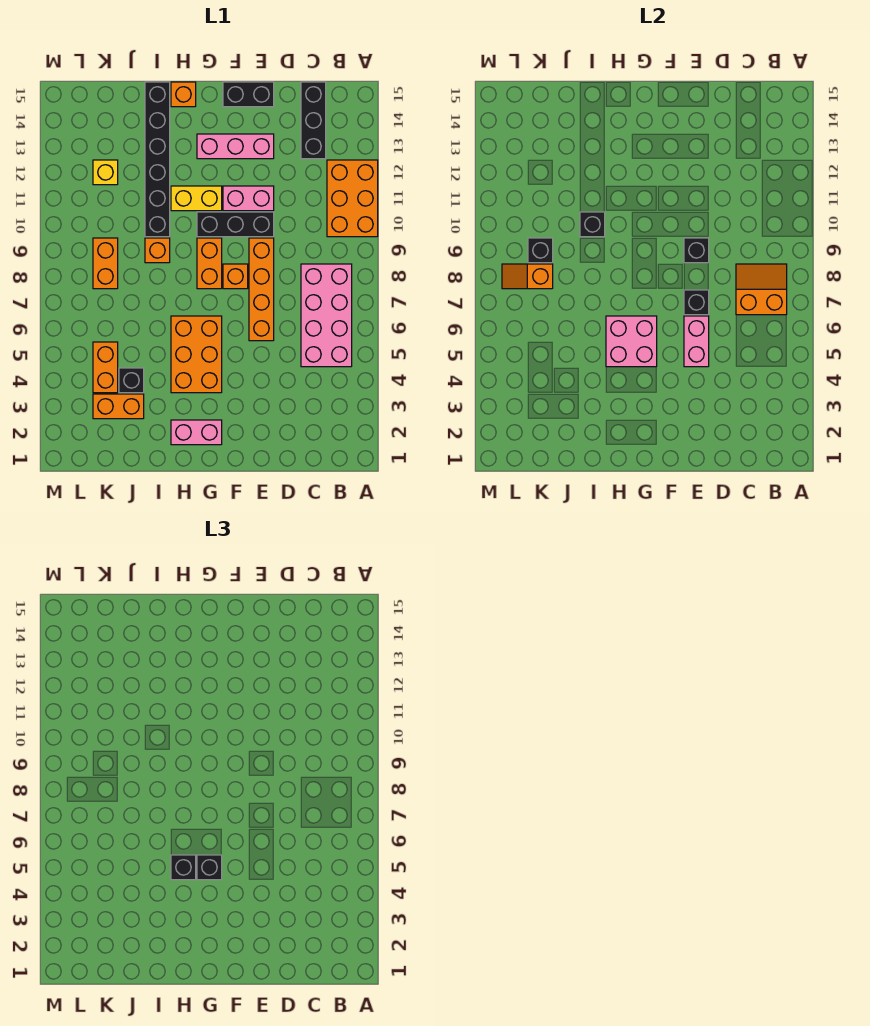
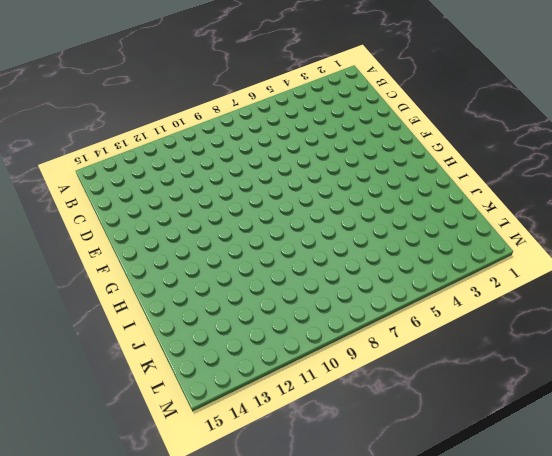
none -> orange 2x3 brick [327,160,378,237]
none -> pink 2x4 brick [301,264,352,367]
none -> black 1x3 brick [301,82,326,159]
none -> orange 1x4 brick [249,238,274,341]

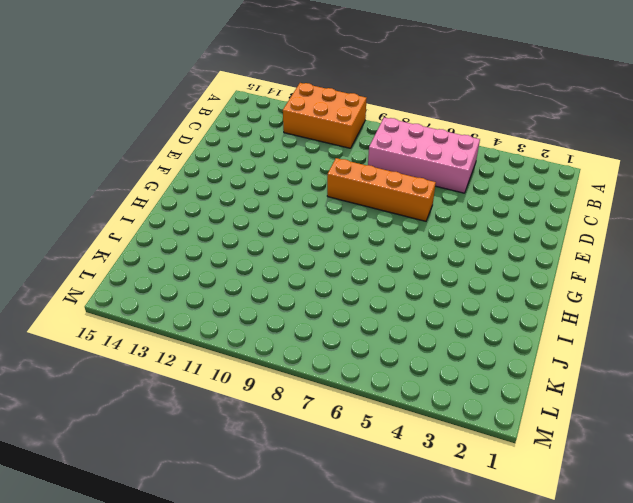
none -> black 1x3 brick [301,82,326,159]
none -> black 1x3 brick [197,212,274,237]
none -> pink 1x2 brick [223,186,274,211]
none -> pink 1x3 brick [197,134,274,159]

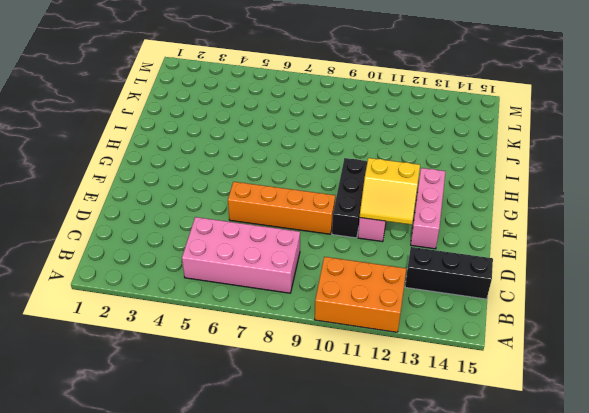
yellow 2x2 slope [360,158,420,225] -> none
none -> black 1x2 brick [223,82,274,107]
none -> orange 1x1 brick [223,264,248,289]
none -> pink 1x2 brick [171,420,222,445]
none -> orange 2x3 brick [171,316,222,393]

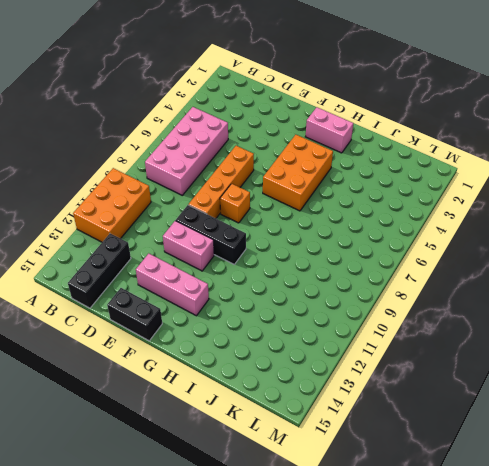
none -> orange 1x2 brick [197,238,222,289]
none -> yellow 1x2 brick [171,186,222,211]
none -> orange 1x1 brick [171,82,196,107]
none -> orange 1x1 brick [145,238,170,263]

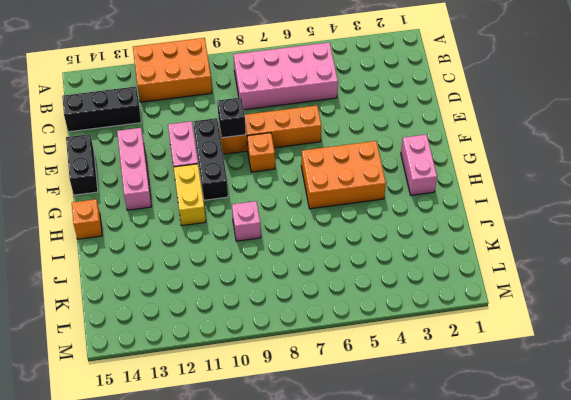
pink 1x1 brick [232,201,261,241] -> orange 1x1 brick [145,238,170,263]
none -> orange 1x2 brick [197,238,222,289]
none -> black 1x6 brick [145,82,170,237]
none -> orange 1x2 brick [93,394,144,419]
none -> black 1x1 brick [119,368,144,393]

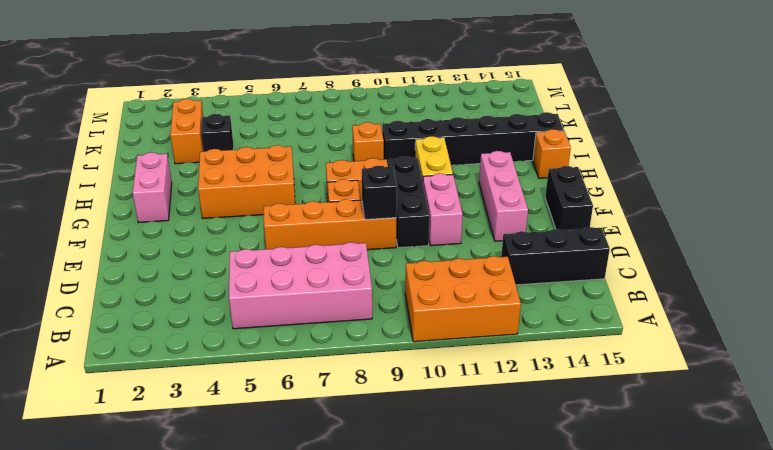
none -> orange 1x2 brick [93,342,118,393]
none -> orange 1x2 brick [93,238,118,289]
none -> yellow 1x1 brick [93,160,118,185]
none -> orange 2x2 slope [736,264,787,315]

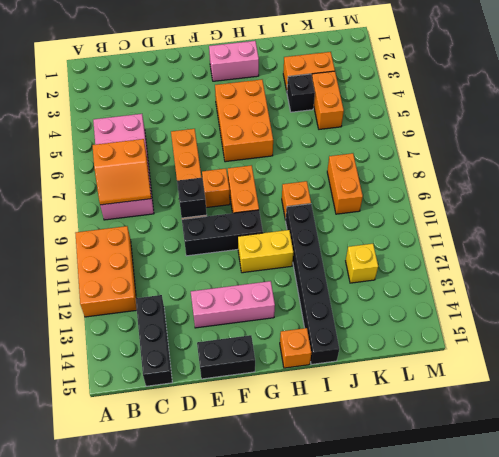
none -> pink 1x2 brick [223,186,274,211]
none -> pink 1x2 brick [684,316,709,367]
none -> black 1x1 brick [684,290,709,315]
none -> pink 2x2 brick [606,316,657,367]

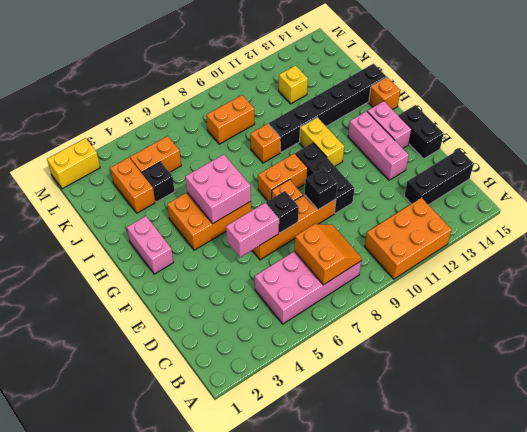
pink 1x2 brick [367,101,412,148] -> pink 1x2 brick moved to [223,186,274,211]
yellow 1x2 brick [47,138,100,189] -> none
none -> black 1x1 brick [580,212,605,237]
none -> orange 1x2 slope [502,264,553,289]
none -> black 1x1 brick [528,238,553,263]
none -> black 1x1 brick [197,855,222,880]

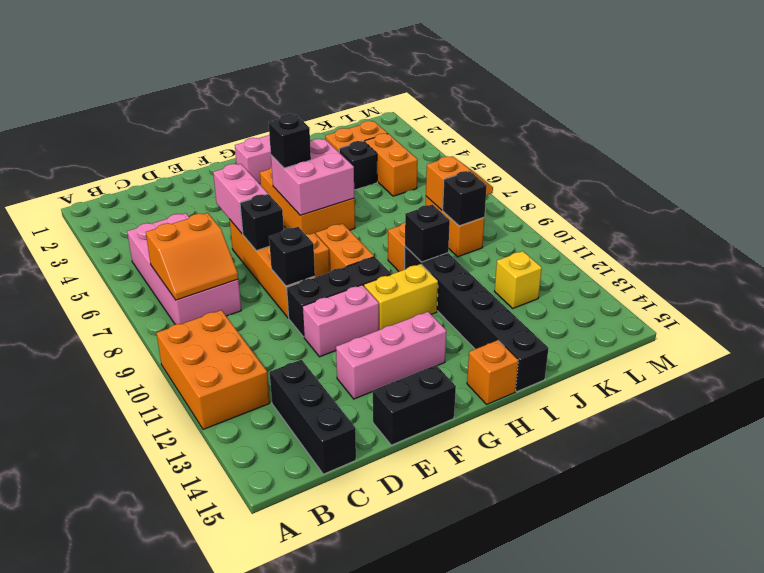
none -> black 1x1 brick [171,855,196,880]

